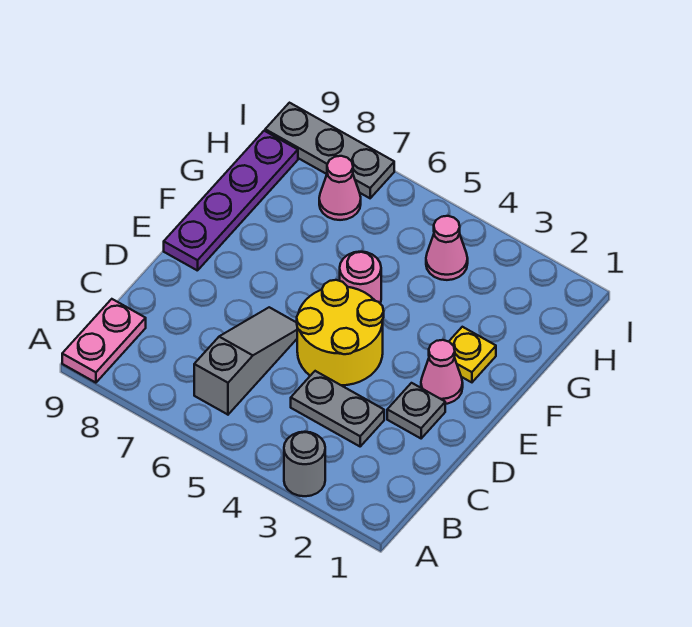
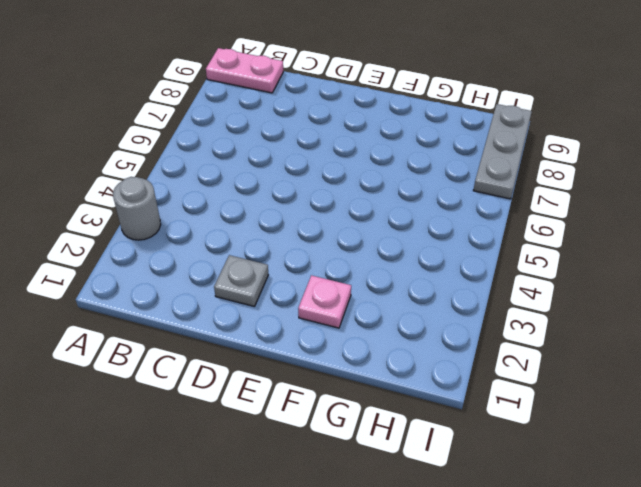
pink 1x1 plate [298,275,351,328] -> yellow 1x1 plate [449,327,496,382]
none -> grey 1x3 slope [194,307,297,415]
none -> grey 1x2 plate [291,371,384,446]
none -> yellow 2x2 round brick [297,280,384,385]

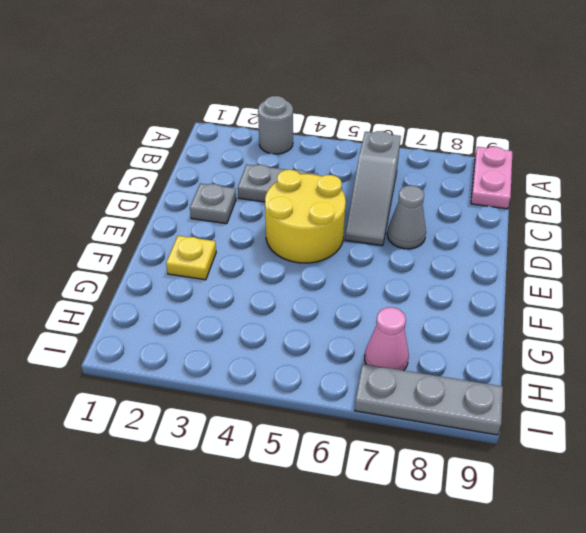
grey 1x1 cone [387,186,426,249] -> none
none -> pink 1x1 cone [421,340,463,404]
none -> purple 1x4 plate [164,131,298,271]
none -> pink 1x1 round brick [340,252,381,303]

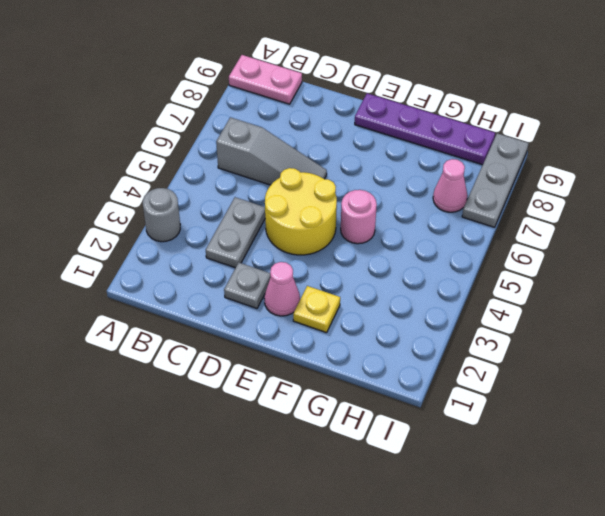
none -> pink 1x1 cone [426,216,468,280]

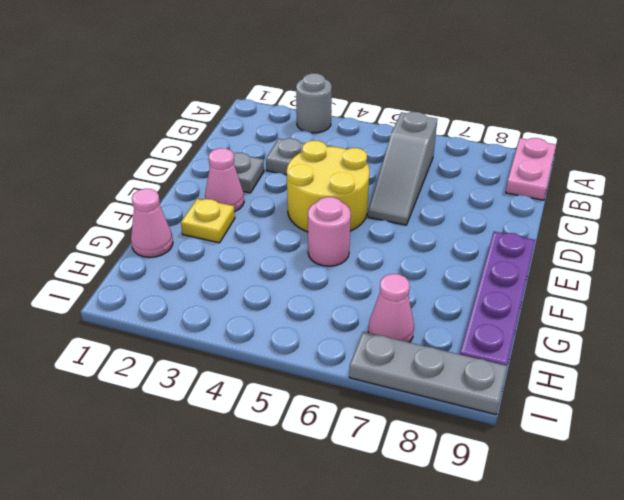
pink 1x1 cone [131,189,173,257] -> pink 1x1 cone moved to [426,216,468,280]

